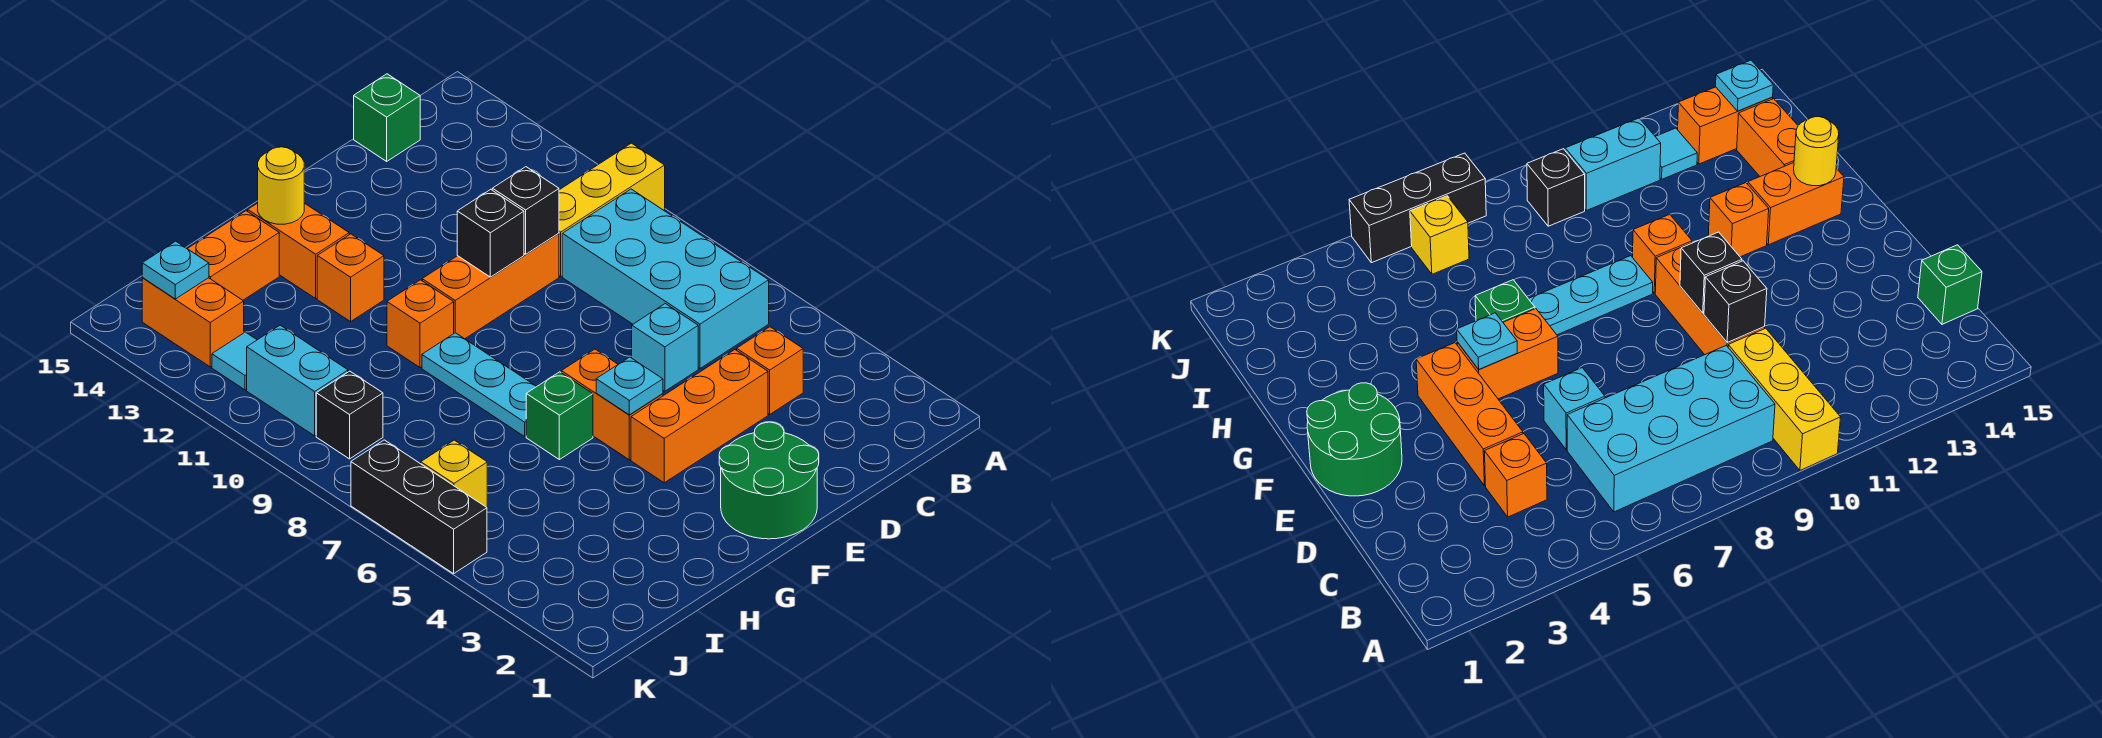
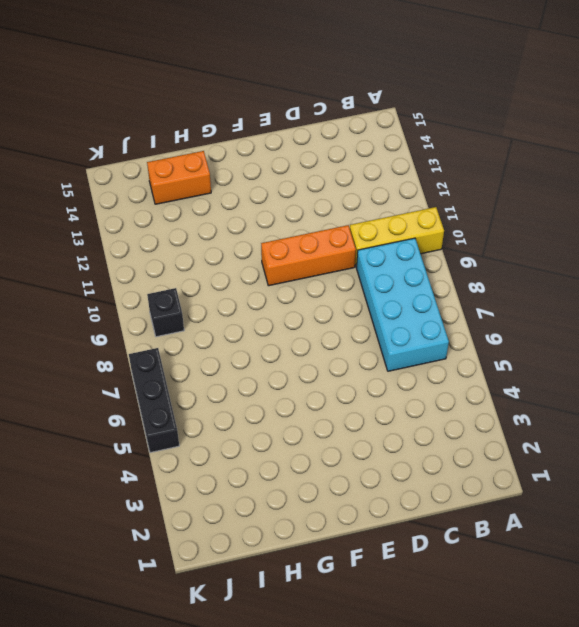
none -> orange 1x1 brick [737,327,803,414]
none -> green 1x1 brick [354,74,420,161]
none -> orange 1x3 brick [631,350,768,483]

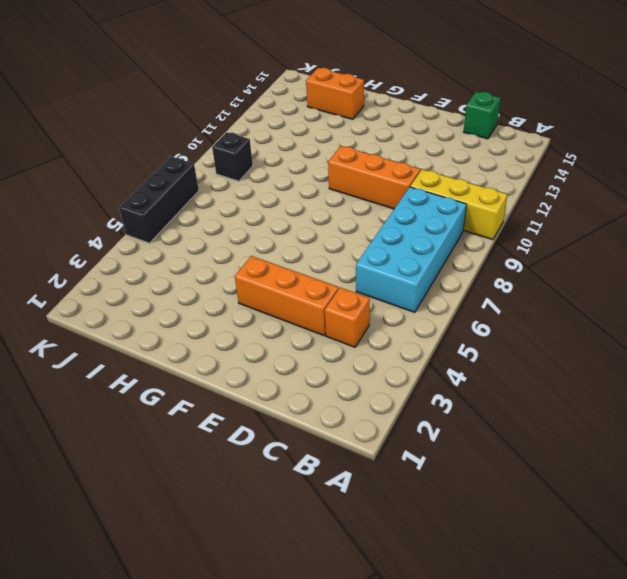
none -> cyan 1x1 brick [632,304,698,391]
none -> green 2x2 round brick [719,422,819,539]
none -> orange 1x2 brick [561,349,663,460]

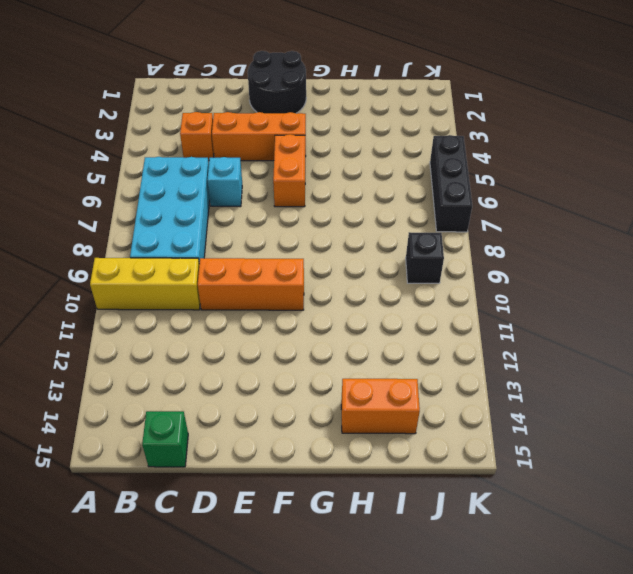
black 2x2 round brick [248,51,306,113] -> green 2x2 round brick [719,422,819,539]
none -> green 1x1 brick [526,372,593,460]
none -> cyan 1x3 plate [422,333,537,436]
none -> orange 1x1 brick [387,280,454,368]

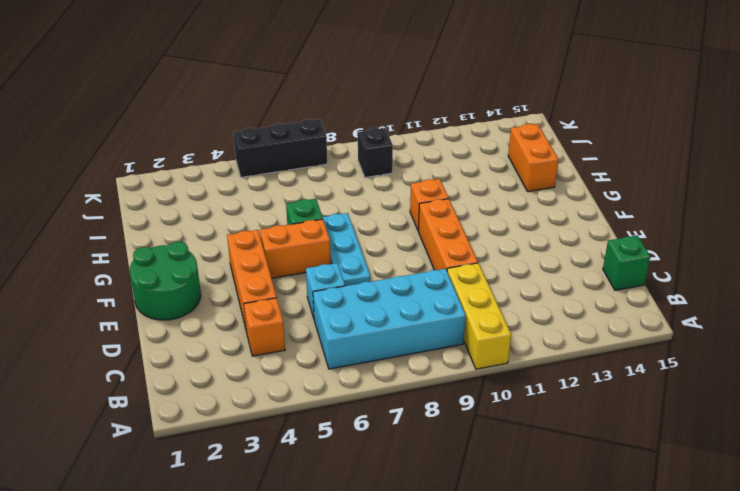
cyan 1x3 plate [323,213,370,286] -> cyan 1x3 plate turned to [422,333,537,436]
none -> orange 1x1 brick [317,234,384,322]
none -> orange 1x2 brick [248,203,349,298]
none -> yellow 1x1 brick [421,440,487,507]

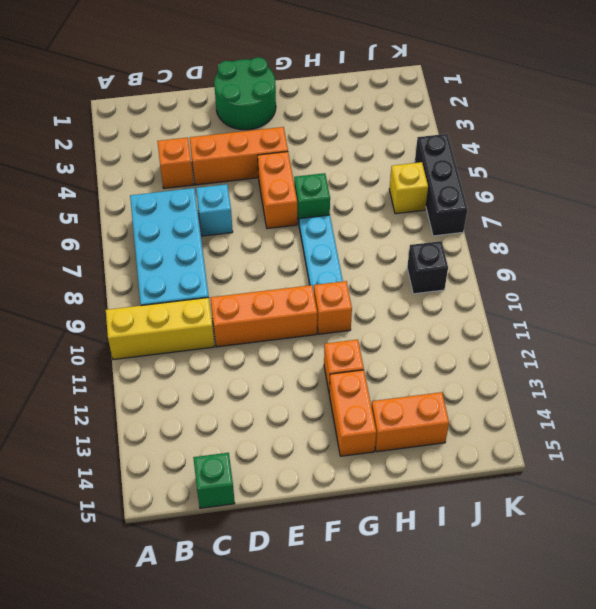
none -> cyan 1x2 brick [247,325,348,436]
none -> cyan 1x1 tile [212,332,257,390]
none -> orange 1x2 brick [142,278,244,367]

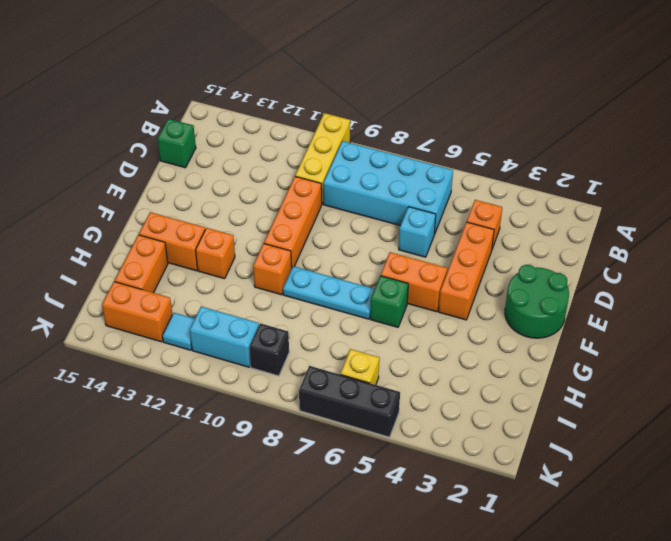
none -> black 1x1 brick [492,167,559,254]
none -> black 1x1 brick [457,189,524,277]
none -> cyan 1x1 plate [596,357,663,415]

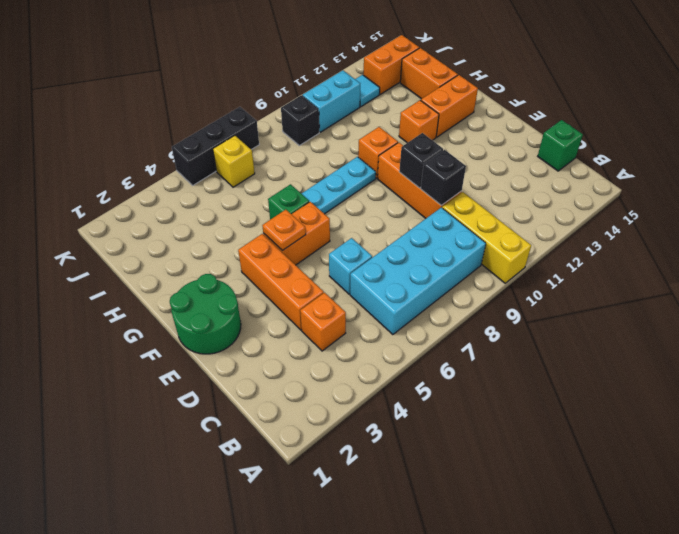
orange 1x1 plate [262,210,306,251] -> cyan 1x1 plate [596,357,663,415]
none -> yellow 1x1 round brick [258,147,304,224]
none -> cyan 1x1 plate [142,241,209,299]

